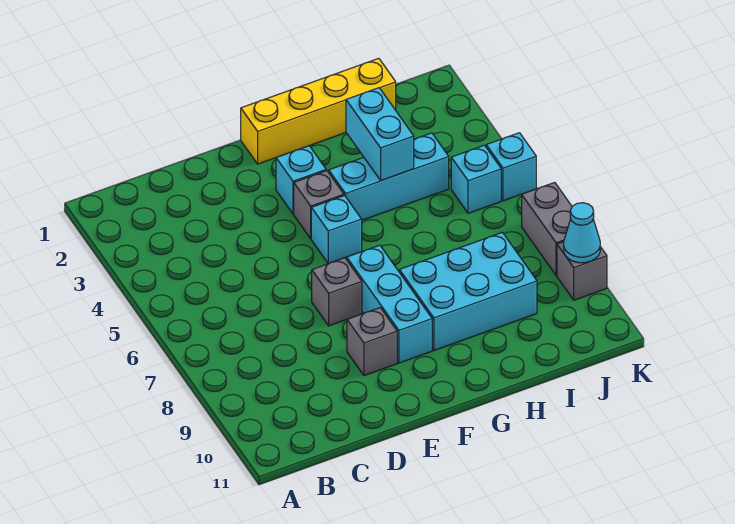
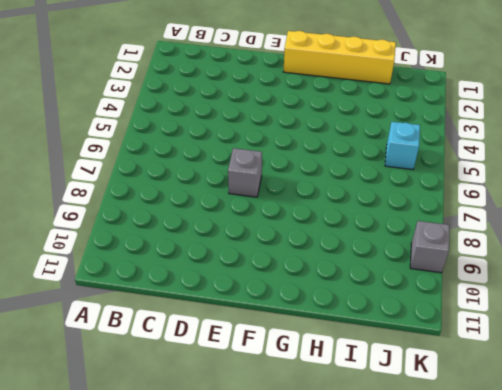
none -> grey 1x1 brick [347,308,397,376]
none -> cyan 1x1 brick [276,146,326,214]
none -> grey 1x1 brick [294,171,344,238]

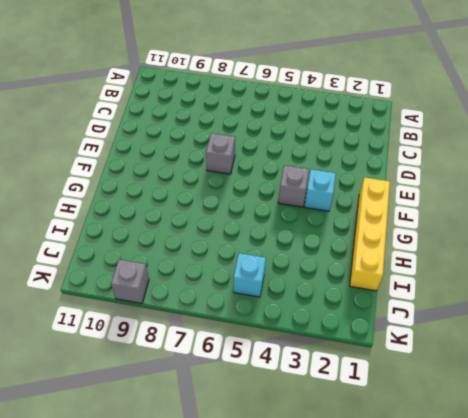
none -> grey 1x1 brick [347,308,397,376]
none -> cyan 1x1 brick [311,196,362,264]
none -> cyan 1x3 brick [346,245,432,363]

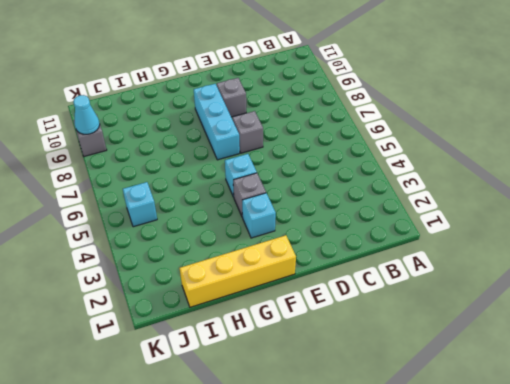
none -> cyan 1x3 brick [329,133,449,220]
none -> cyan 2x3 brick [399,233,537,350]
none -> cyan 1x1 brick [486,133,536,201]

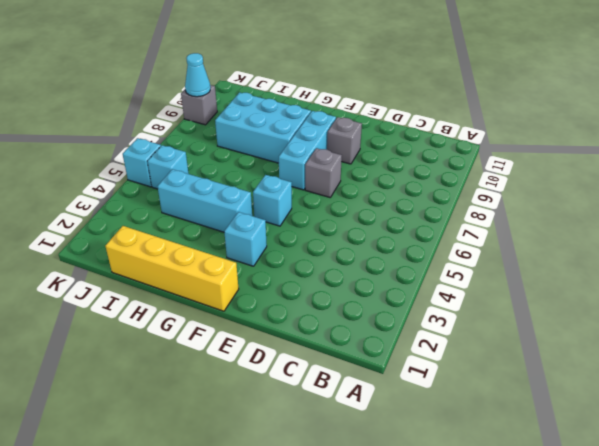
none -> grey 1x1 brick [294,171,344,238]
none -> grey 1x2 brick [522,183,572,275]
none -> cyan 1x2 brick [346,88,414,180]

